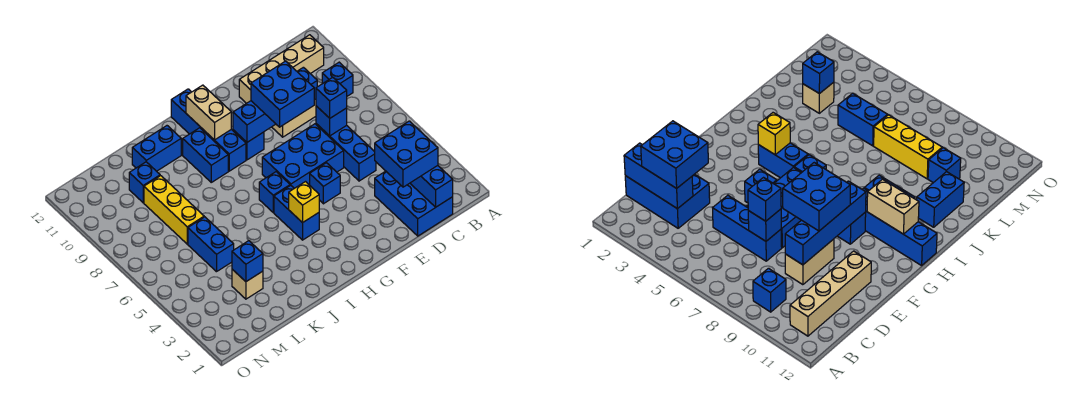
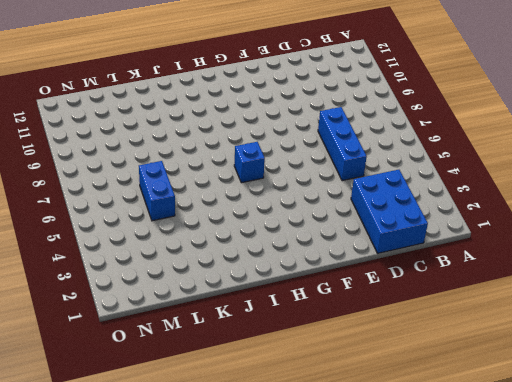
none -> blue 1x1 brick [322,62,353,96]
none -> tan 1x4 brick [239,35,324,103]
none -> tan 1x2 brick [272,99,316,137]

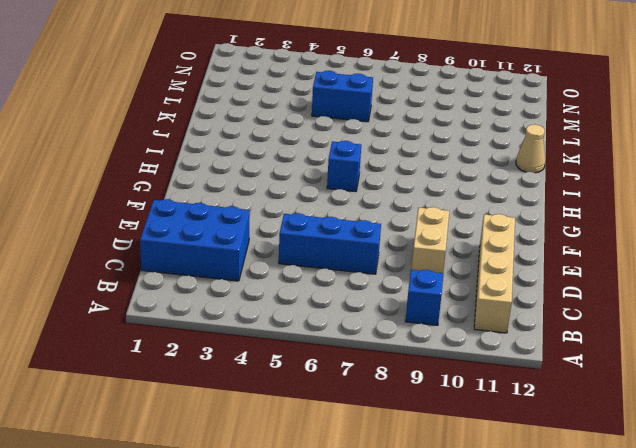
tan 1x1 cone [516,125,545,173] -> none
none -> blue 2x3 brick [262,124,344,188]
none -> blue 1x1 brick [310,163,340,204]
none -> blue 1x1 brick [233,130,264,160]

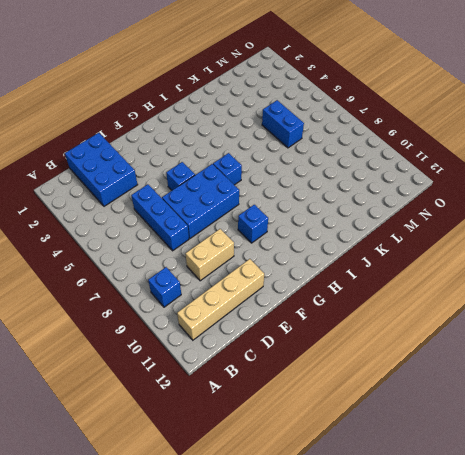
none -> blue 1x2 brick [274,185,319,240]
none -> blue 1x4 brick [171,89,246,171]
none -> blue 1x2 brick [183,128,228,182]

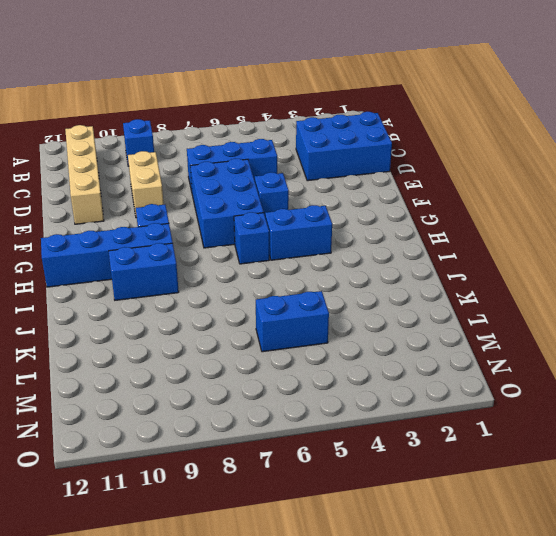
none -> blue 1x2 brick [132,126,181,171]
none -> tan 1x1 brick [232,269,263,299]
none -> yellow 1x3 brick [144,176,204,244]

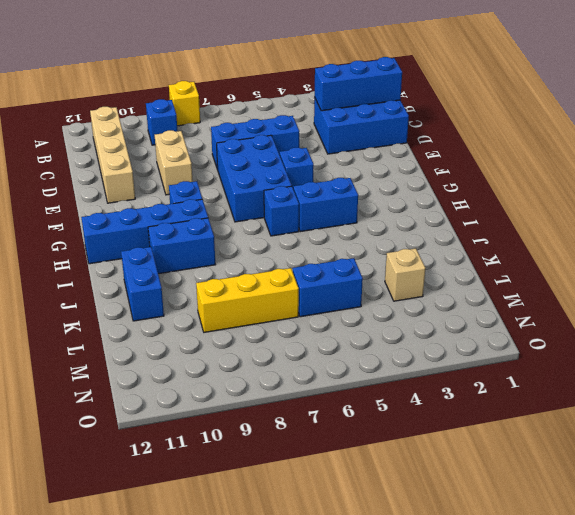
yellow 1x1 brick [169,81,200,126] -> yellow 1x1 brick moved to [289,182,319,223]
none -> blue 1x1 brick [129,162,160,203]
none -> blue 1x1 brick [316,106,347,136]
none -> blue 1x4 brick [233,67,317,142]

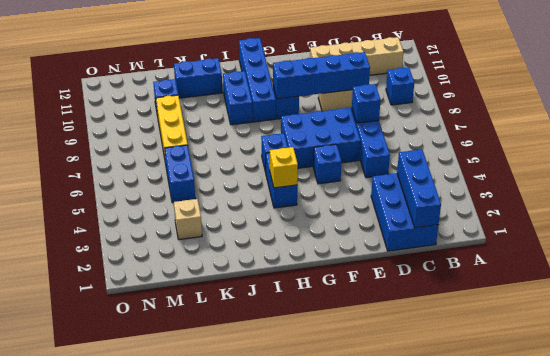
none -> tan 1x2 brick [186,85,231,140]
none -> blue 1x1 brick [232,241,263,282]
none -> blue 2x2 brick [375,121,438,187]

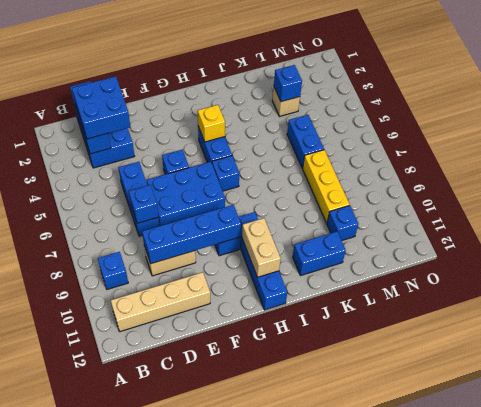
none -> blue 1x2 brick [183,128,228,182]
none -> blue 1x1 brick [316,77,347,118]
none -> blue 2x2 brick [251,61,314,127]

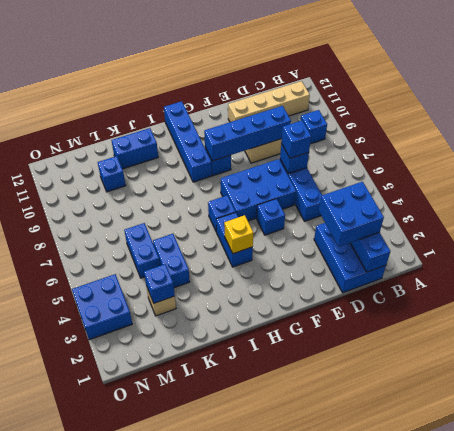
blue 1x2 brick [153,234,190,288] -> blue 1x2 brick moved to [183,128,228,182]
blue 2x2 brick [72,274,132,340] -> blue 2x2 brick moved to [251,61,314,127]
none -> yellow 1x3 brick [144,176,204,244]
none -> tan 1x2 brick [186,85,231,140]

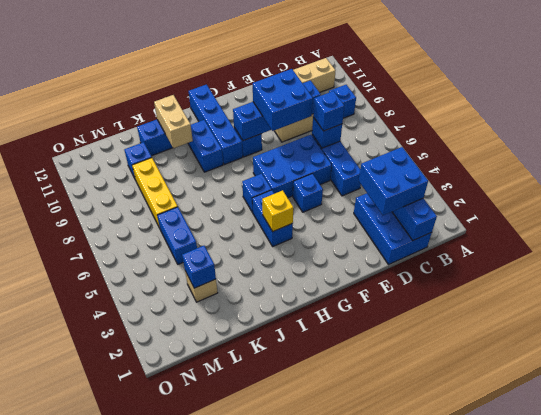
tan 1x2 brick [154,95,193,148] -> tan 1x2 brick moved to [186,85,231,140]

